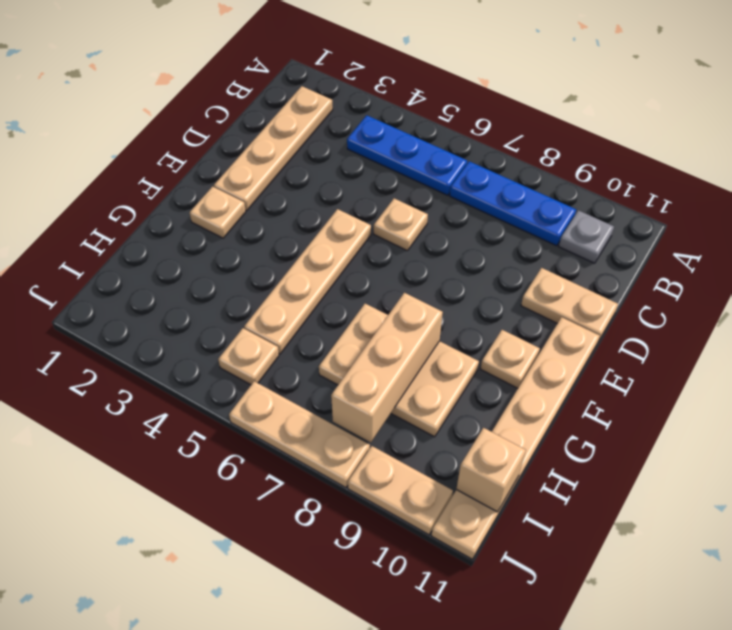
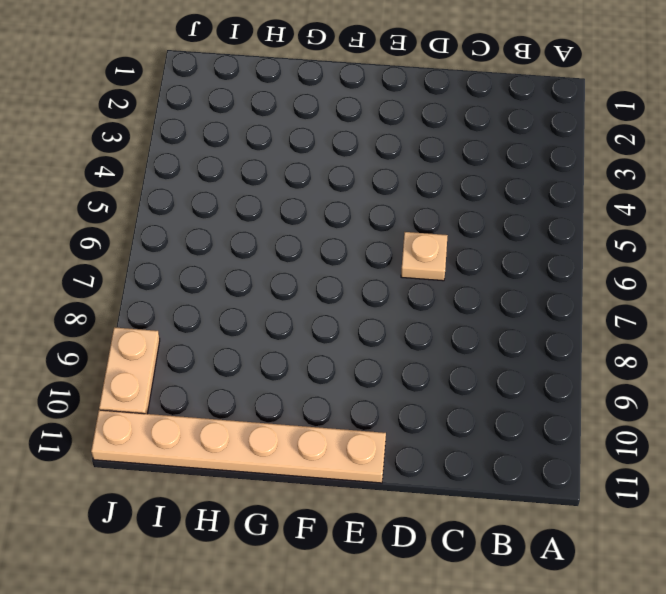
none -> tan 1x4 plate [214,86,333,211]
none -> blue 1x3 plate [347,115,467,195]
none -> blue 1x3 plate [450,161,576,246]

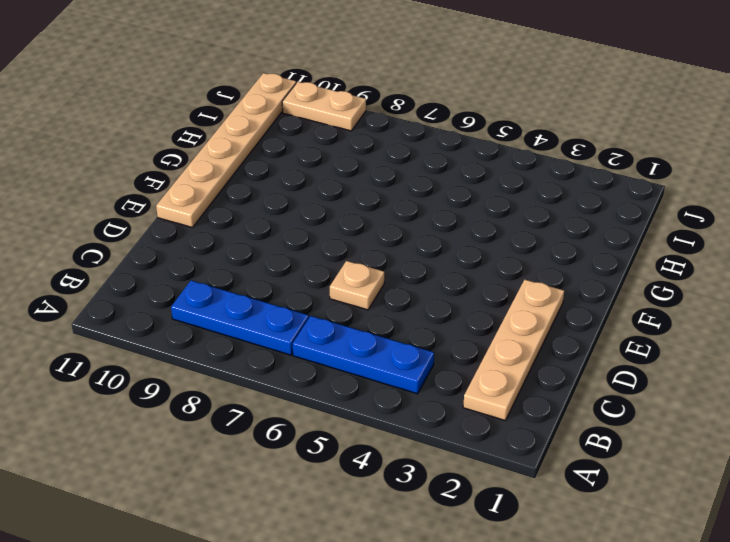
none -> grey 1x1 plate [559,210,614,263]
none -> tan 1x2 plate [521,268,618,342]
none -> tan 1x4 plate [244,209,371,354]

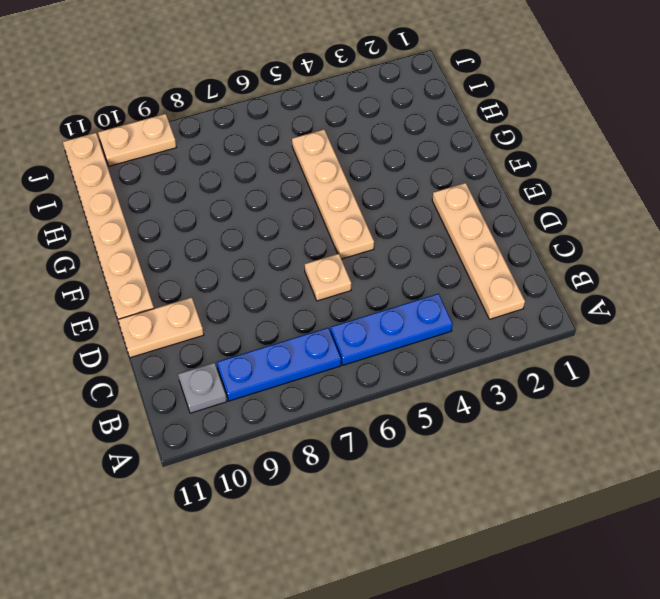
none -> tan 1x1 plate [190,187,246,238]
none -> tan 1x1 plate [481,330,540,388]
none -> tan 2x3 plate [319,304,479,437]

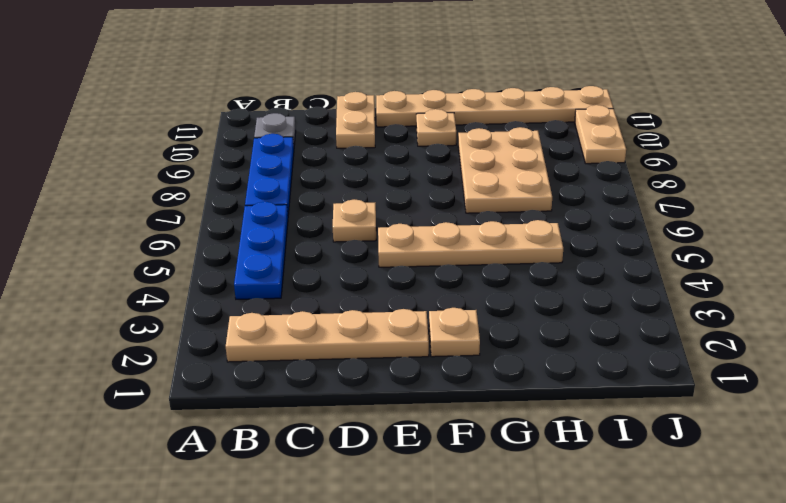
none -> tan 1x1 plate [218,328,279,385]
none -> tan 1x3 plate [229,381,370,488]
none -> tan 1x3 brick [331,293,443,442]

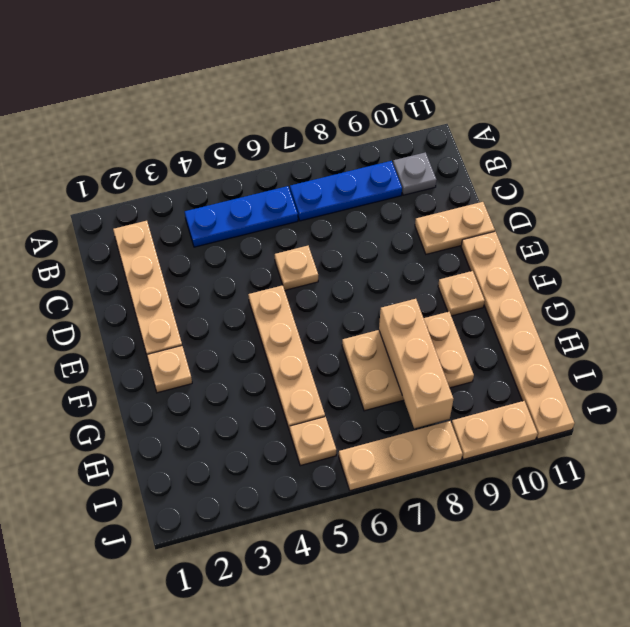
none -> tan 1x1 brick [456,428,526,512]

